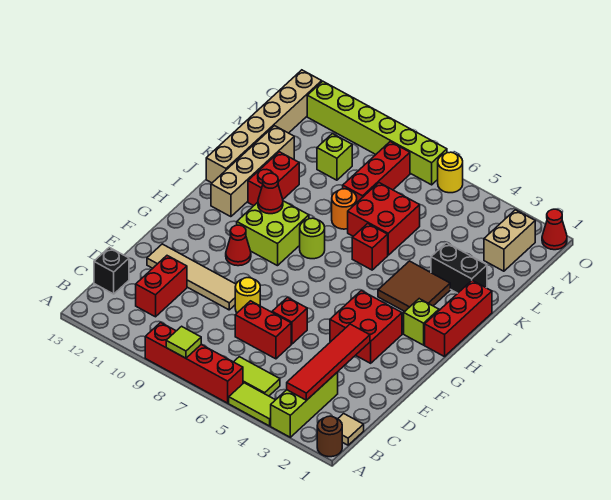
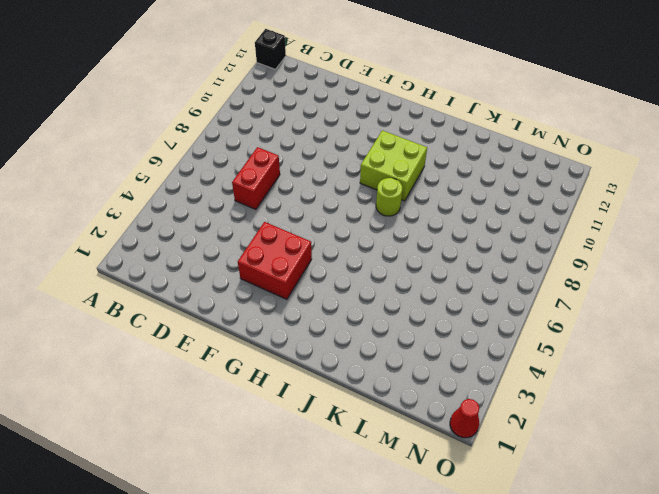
black 1x1 brick [255,29,286,69] -> black 1x1 brick moved to [94,247,129,294]
none -> brown 1x1 round brick [317,416,342,457]
none -> lime 1x3 brick [271,372,338,437]
none -> lime 1x2 tile [229,383,275,426]
none -> red 1x4 brick [145,322,243,403]

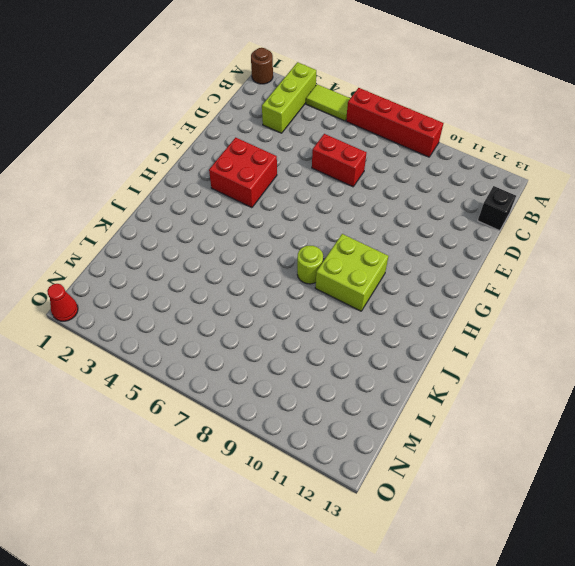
none -> tan 1x1 tile [338,414,364,445]
none -> lime 1x2 tile [234,357,280,396]
none -> red 1x2 brick [136,256,187,317]
none -> red 1x1 brick [272,298,307,344]

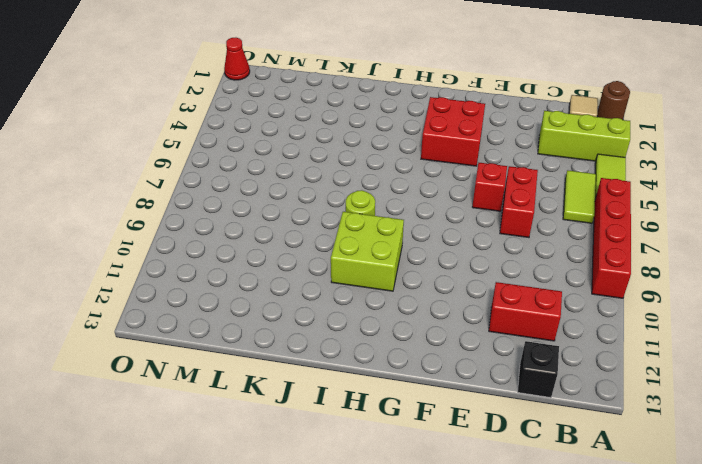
none -> yellow 1x1 round brick [235,278,260,313]
none -> tan 1x4 tile [147,244,236,310]
none -> red 1x1 cone [226,225,251,266]
none -> red 1x3 brick [425,280,492,357]

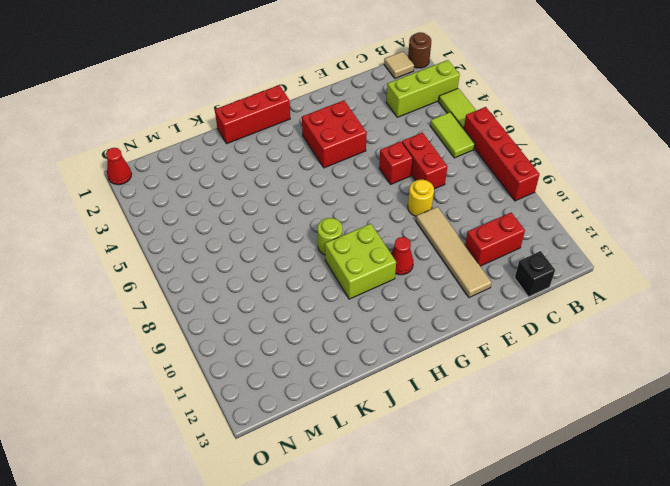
none -> lime 1x1 brick [404,299,439,345]
none -> brown 2x2 tile [378,261,450,311]
none -> tan 1x4 brick [211,126,294,217]
none -> red 1x1 brick [352,224,388,270]

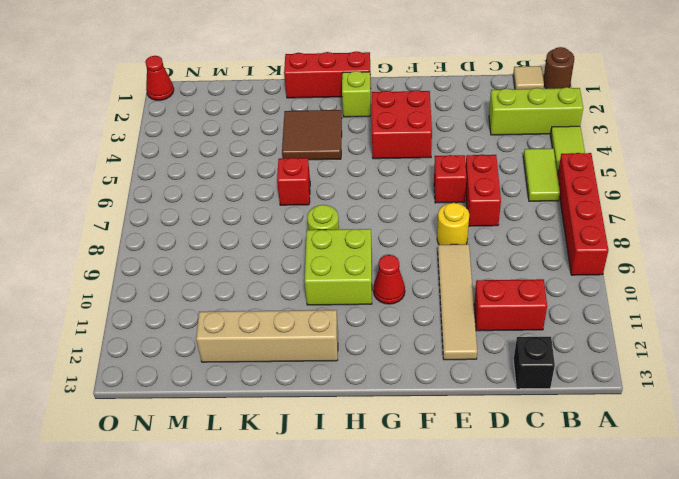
none -> red 1x2 brick [248,152,299,206]
none -> tan 1x6 brick [206,70,322,183]
none -> black 1x2 brick [431,243,487,293]
none -> red 2x2 brick [348,183,420,255]

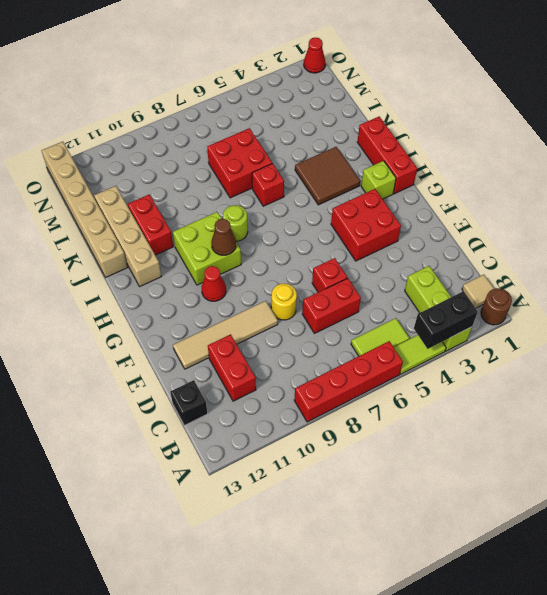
black 1x2 brick [414,292,478,349] -> black 1x2 brick moved to [431,243,487,293]
brown 1x1 cone [211,219,236,255] -> none
none -> orange 1x1 round brick [332,189,357,229]
none -> red 1x3 brick [343,142,410,202]
none -> tan 1x2 brick [484,210,535,271]
none -> lime 1x1 brick [317,134,352,180]

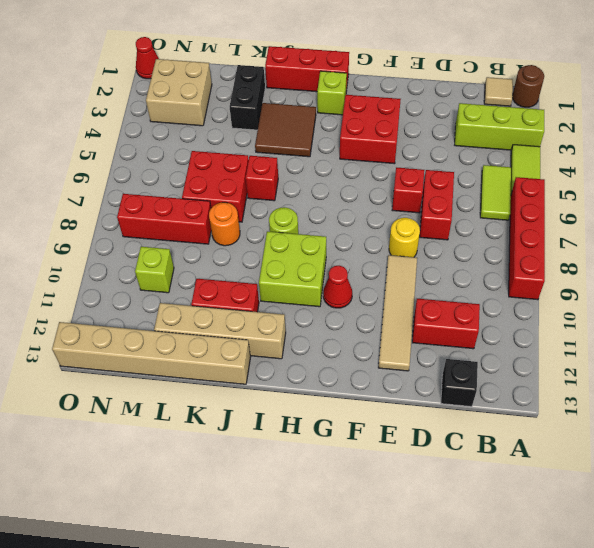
tan 2x2 brick [146,59,212,126] -> tan 1x2 brick [484,210,535,271]
none -> yellow 1x1 round brick [438,152,463,193]
none -> lime 1x6 brick [307,81,447,185]
none -> lime 1x1 tile [166,326,201,358]
none -> red 1x4 tile [287,324,370,400]

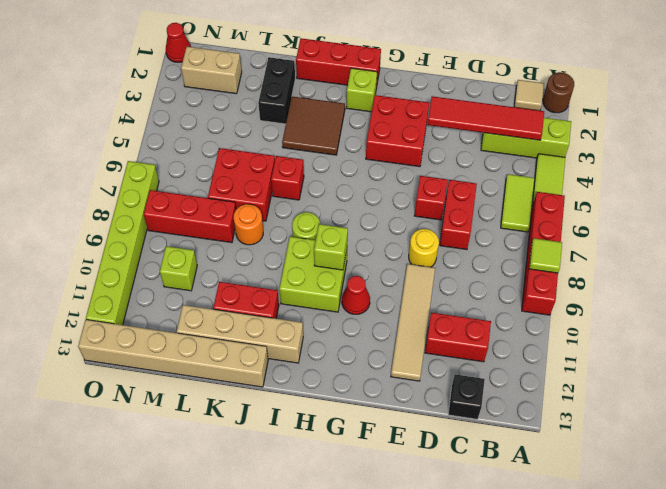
lime 1x1 brick [314,224,348,270] -> none
none -> yellow 1x1 round brick [438,152,463,193]
none -> red 1x1 cone [258,173,283,214]

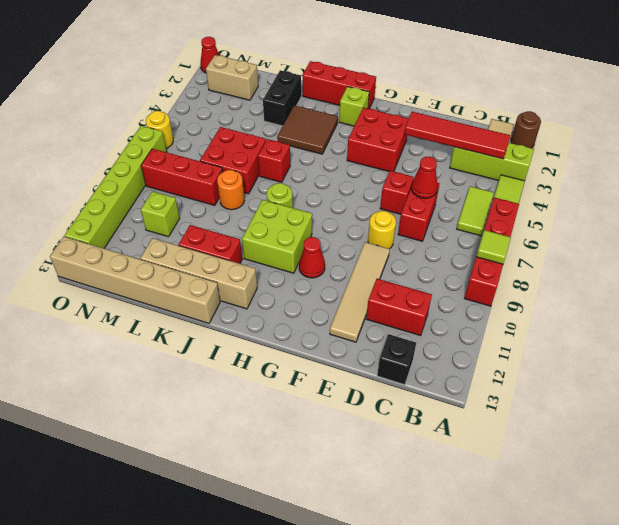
red 1x1 cone [411,157,438,198] -> red 1x1 cone moved to [258,173,283,214]

